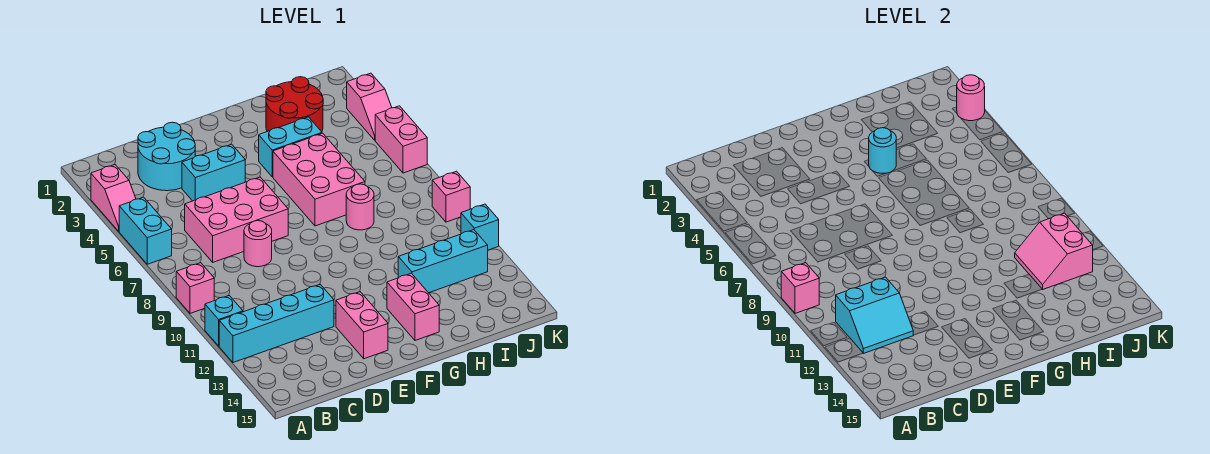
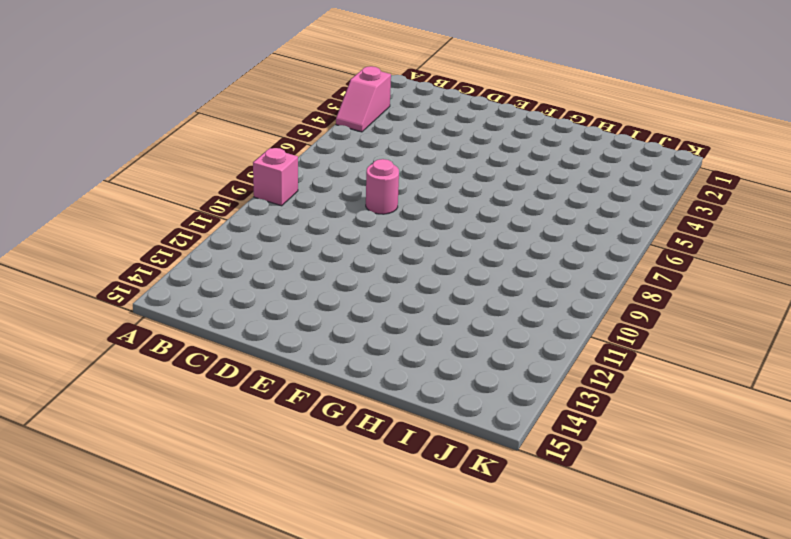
none -> cyan 1x2 brick [119,197,172,264]
none -> cyan 1x1 brick [205,296,243,346]
none -> cyan 1x4 brick [219,284,334,363]

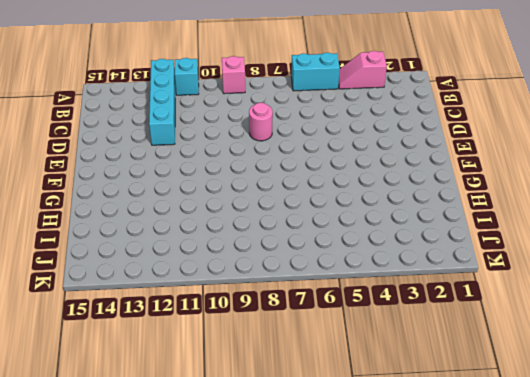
none -> cyan 2x2 round brick [138,122,195,191]
none -> pink 2x3 brick [185,177,288,262]
none -> cyan 1x2 brick [182,144,245,201]

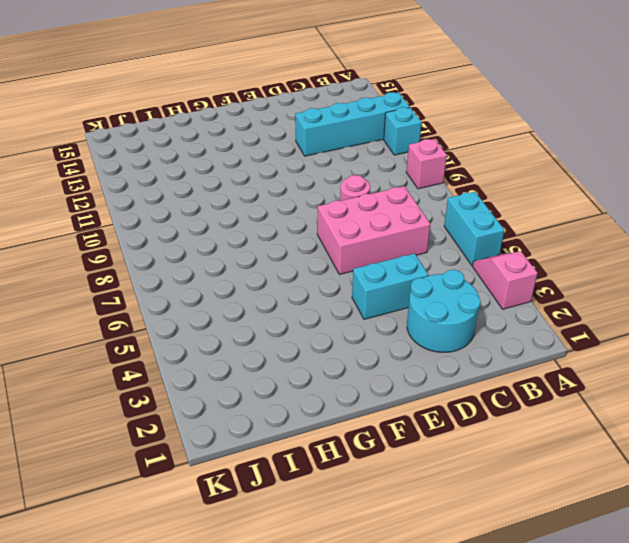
none -> pink 1x2 brick [336,292,388,359]
none -> cyan 1x2 brick [259,117,322,177]
none -> pink 2x3 brick [273,133,365,226]

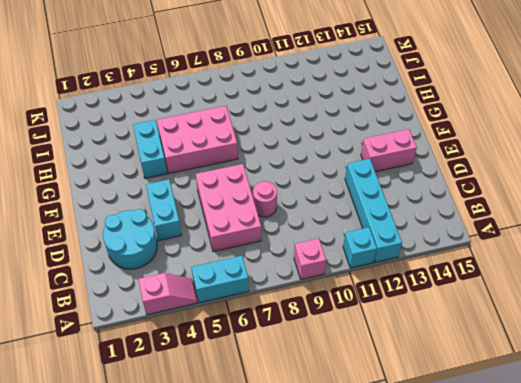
none -> pink 1x2 brick [387,273,439,340]
none -> red 2x2 round brick [266,77,323,132]
none -> pink 1x1 round brick [346,184,374,230]

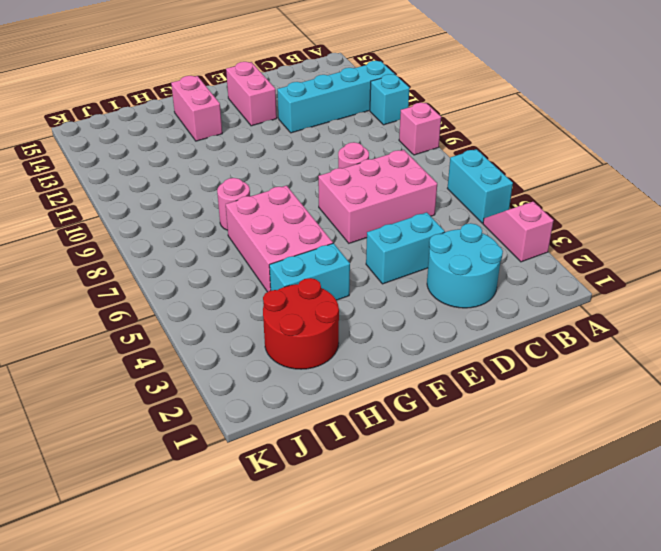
none -> cyan 1x3 brick [398,230,488,293]
none -> pink 1x2 slope [347,73,392,140]
none -> pink 1x2 brick [375,106,427,173]

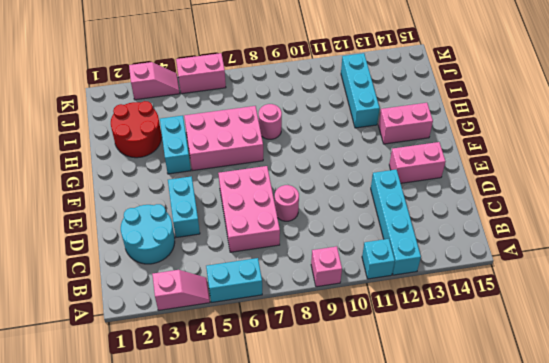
none -> pink 1x1 brick [432,171,470,222]
none -> cyan 1x1 brick [461,204,499,250]
none -> pink 1x1 brick [781,263,819,313]

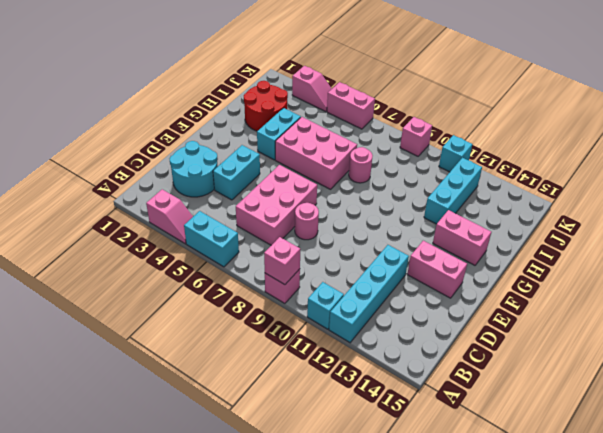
none -> cyan 2x2 slope [836,277,913,353]
none -> cyan 1x1 round brick [869,128,896,173]
none -> pink 2x2 slope [1015,213,1093,289]

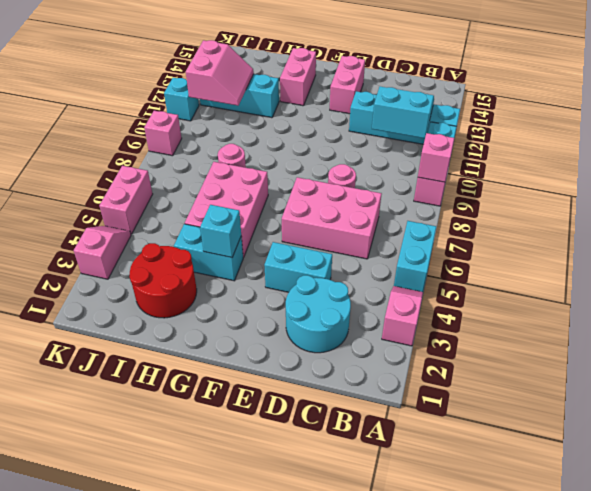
cyan 1x1 brick [200,205,241,258] -> cyan 1x1 round brick [869,128,896,173]
none -> pink 1x1 round brick [957,75,985,121]

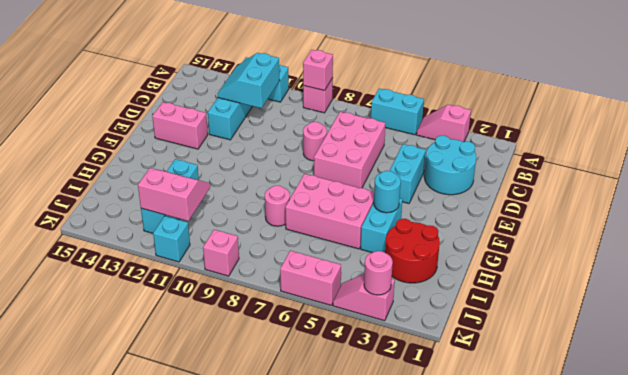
none -> pink 1x2 brick [387,273,439,340]

